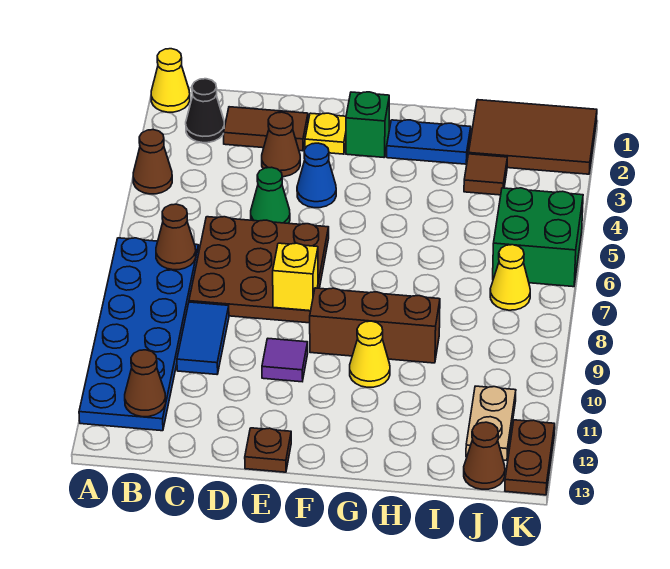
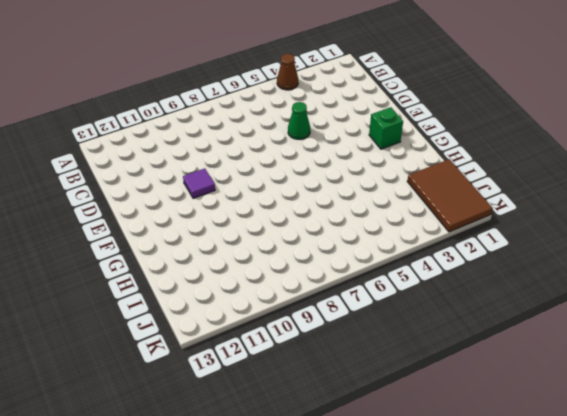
none -> yellow 1x1 cone [151,49,190,112]
none -> blue 2x6 plate [79,238,199,431]
none -> black 1x1 cone [186,79,224,143]

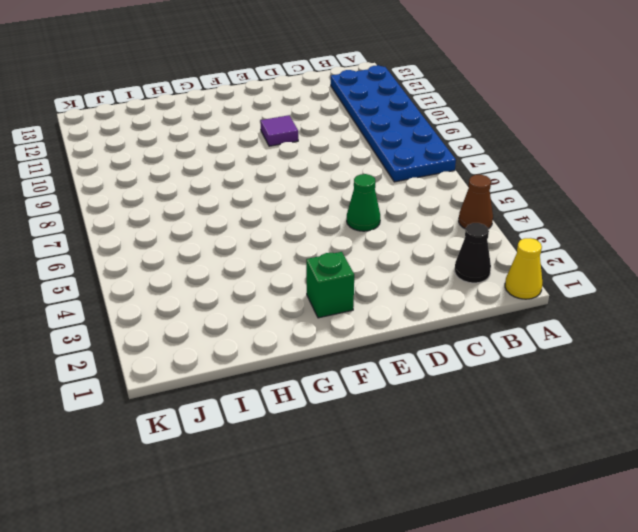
none -> brown 1x2 tile [224,107,308,151]
none -> brown 3x3 plate [189,217,329,323]
none -> blue 1x2 tile [177,302,229,374]

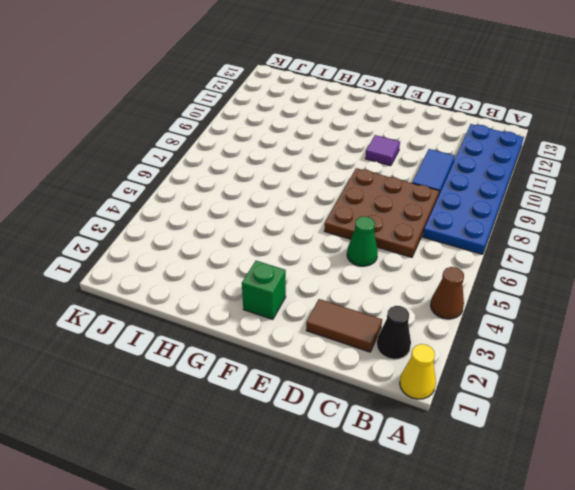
none -> brown 1x1 cone [262,112,300,177]
none -> yellow 1x1 plate [305,113,346,154]
none -> blue 1x1 cone [297,143,336,208]

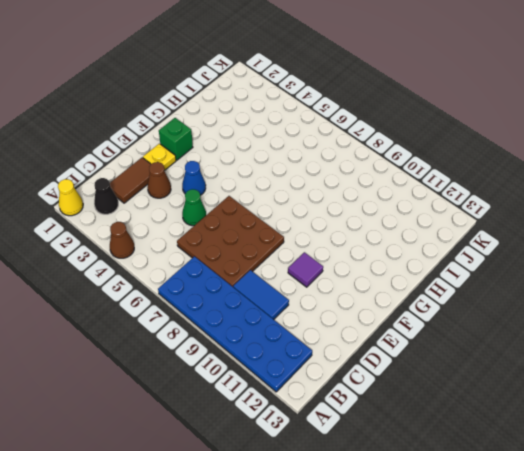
none -> brown 1x1 plate [245,428,291,472]
none -> brown 1x3 brick [310,288,440,363]
none -> blue 1x2 plate [387,120,471,164]

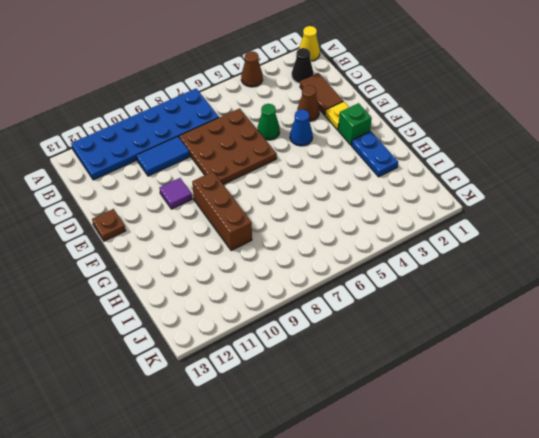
none -> yellow 1x1 cone [350,321,390,387]
none -> brown 2x3 tile [469,100,597,174]
none -> brown 1x1 tile [464,154,507,195]

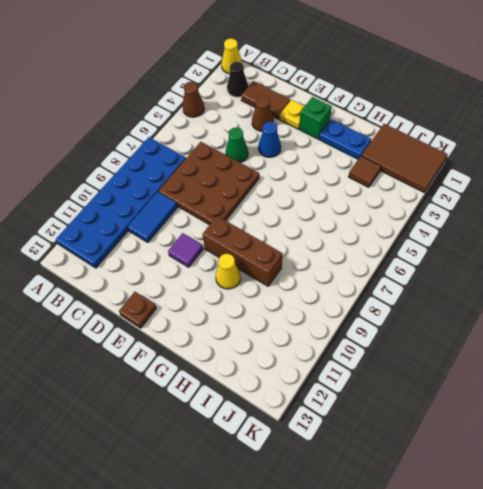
none -> green 2x2 brick [493,188,583,287]
none -> yellow 1x1 cone [490,245,530,310]
none -> tan 1x2 plate [466,386,516,460]

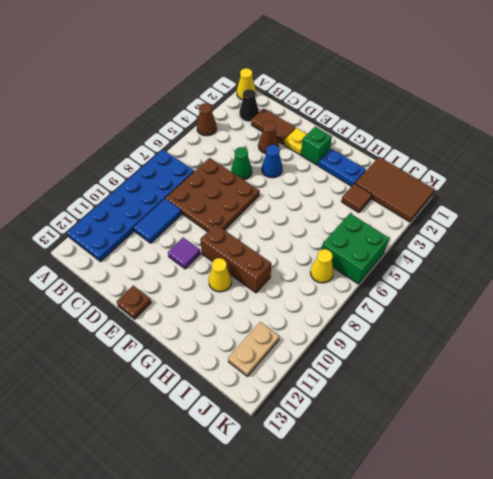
none -> brown 1x1 cone [464,422,505,489]
none -> brown 1x2 plate [505,420,555,495]
none -> brown 1x1 cone [156,204,196,270]

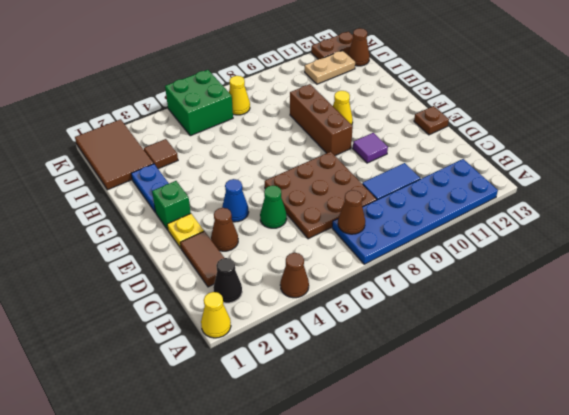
none -> brown 1x1 cone [125,350,166,417]
none -> yellow 1x1 brick [273,243,318,311]

